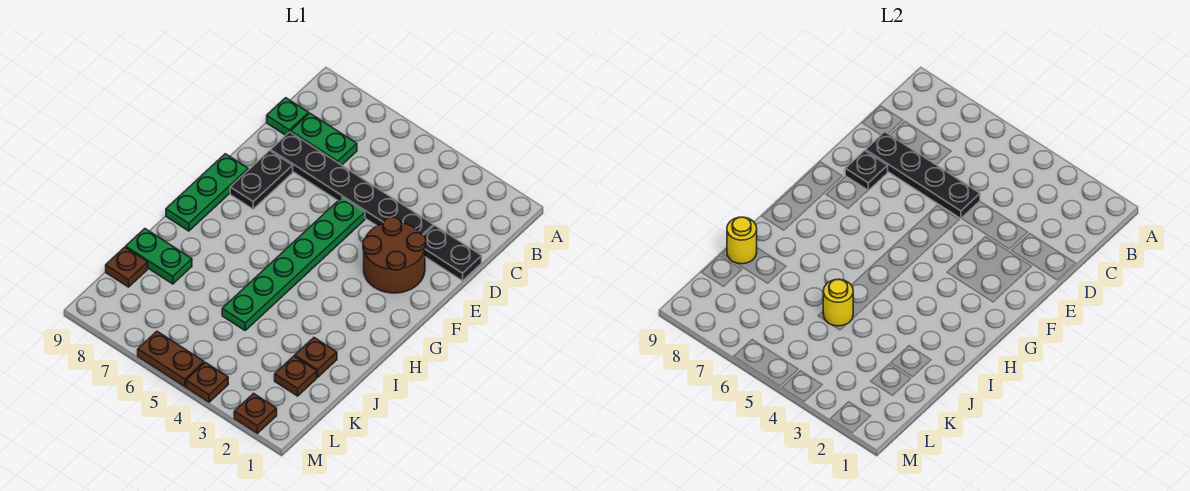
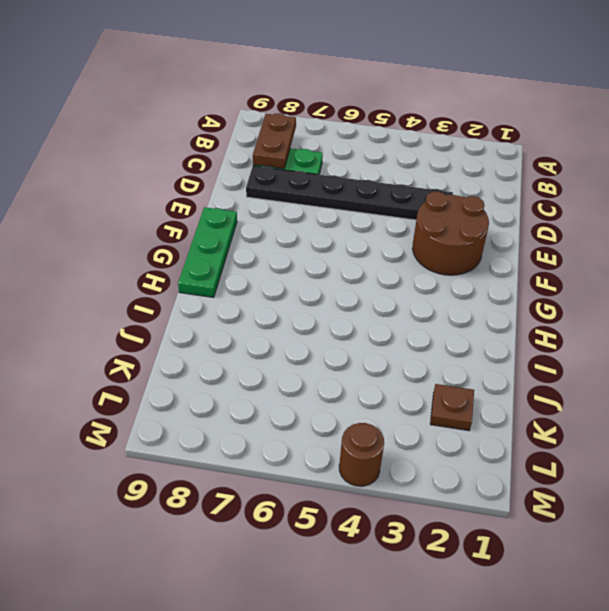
brown 1x2 plate [253,113,296,169] -> brown 1x2 plate turned to [138,331,204,387]
brown 1x1 round brick [339,423,384,486] -> brown 1x1 plate [186,362,228,402]
none -> green 1x1 plate [267,98,309,135]
none -> black 1x2 plate [423,225,482,281]
none -> green 1x6 plate [222,197,365,330]

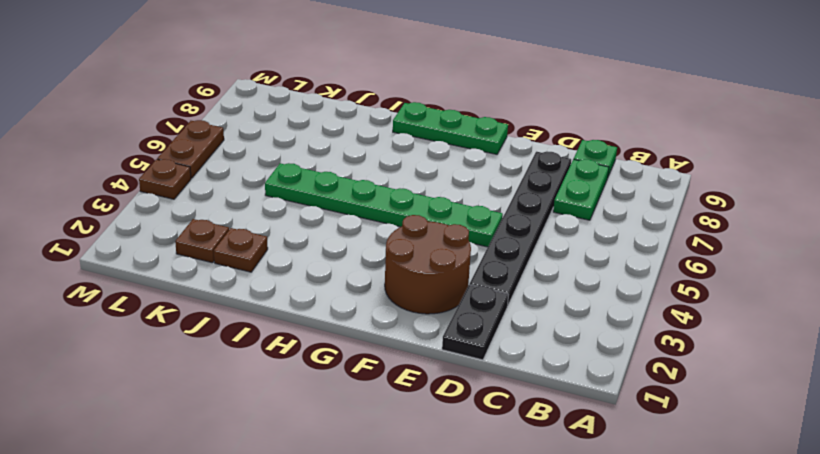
none -> black 1x2 plate [230,151,293,209]
none -> green 1x2 plate [126,229,192,284]
none -> brown 1x1 plate [106,247,148,287]

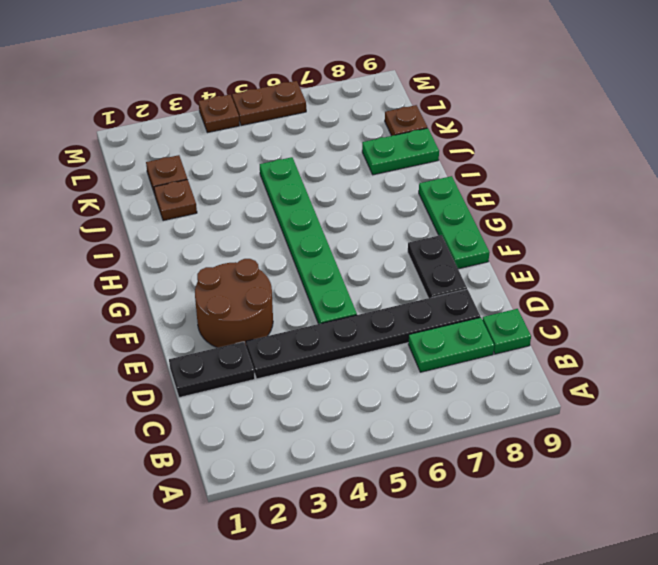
none -> brown 1x1 plate [234,393,277,433]
none -> black 1x4 plate [866,132,980,218]
none -> black 1x1 plate [845,151,888,190]

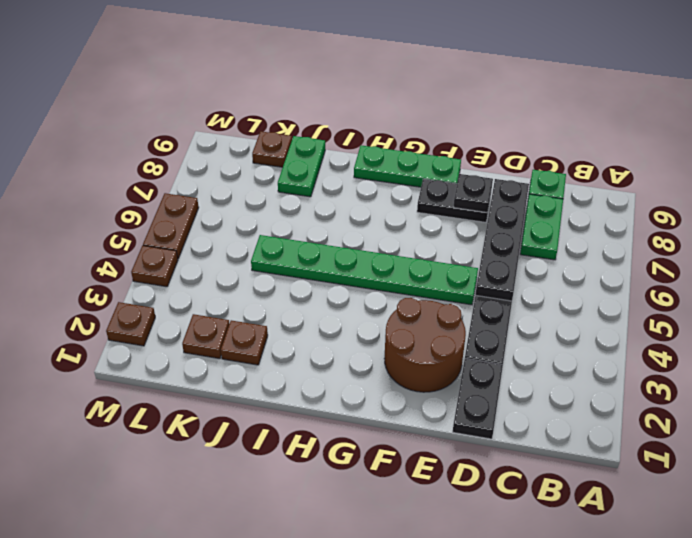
none -> yellow 1x1 round brick [823,279,853,326]
none -> yellow 1x1 round brick [727,217,757,264]

